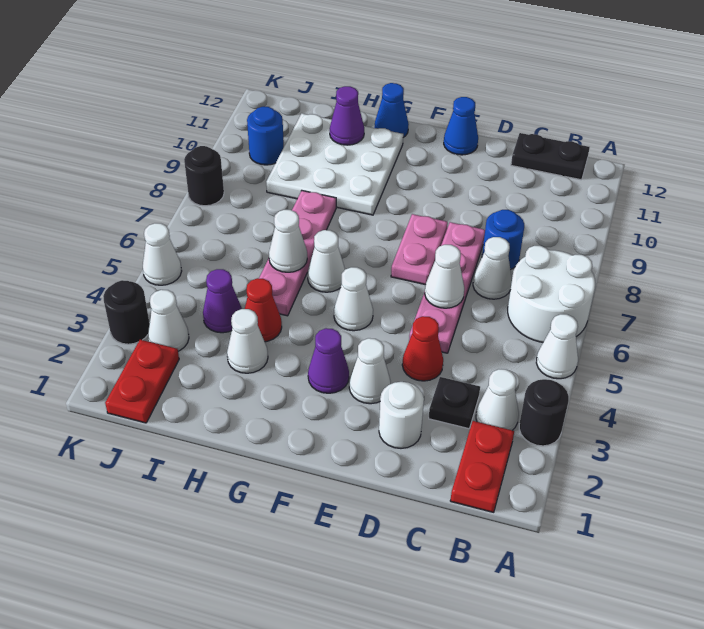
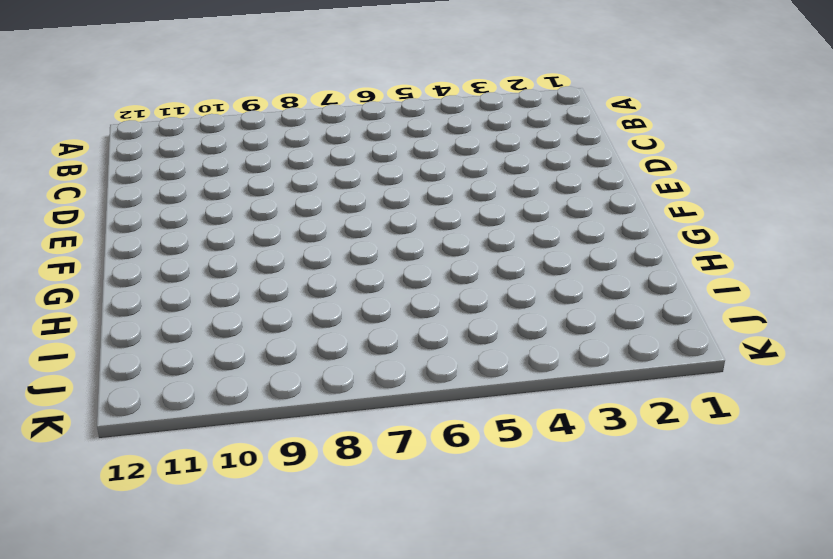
none -> black 1x1 round brick [519,379,569,446]
none -> white 1x1 cone [536,314,578,379]
none -> white 2x2 round brick [508,246,595,342]
none -> red 1x2 plate [450,421,514,512]

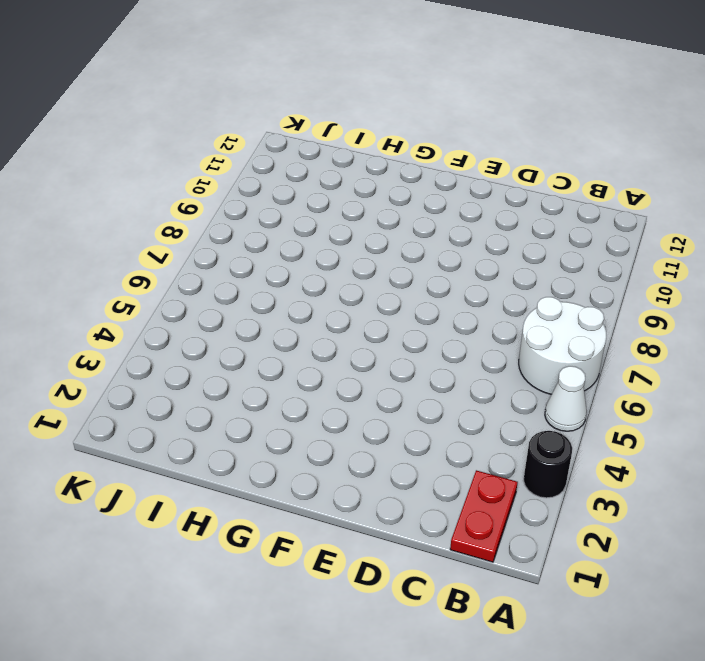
none -> white 1x1 cone [476,369,519,430]
none -> black 1x2 plate [511,133,590,180]
none -> black 1x1 plate [429,377,480,429]
none -> white 1x1 cone [473,237,512,299]

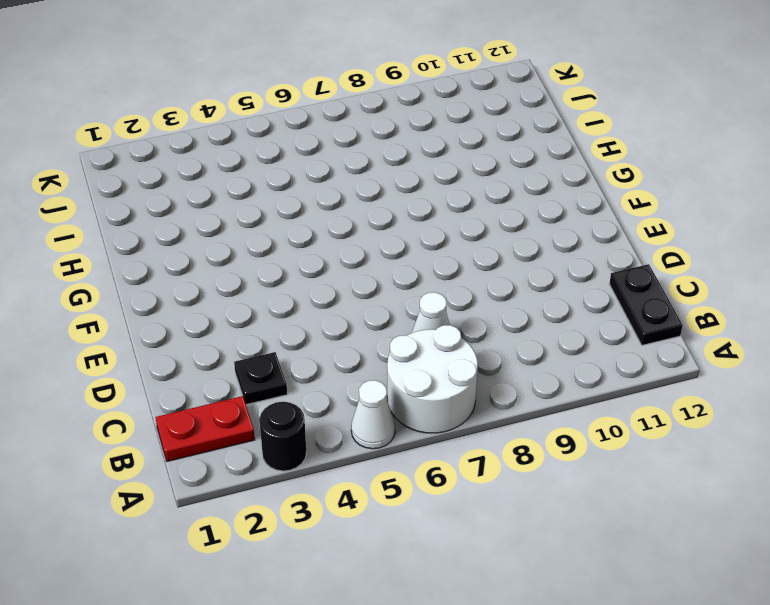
none -> white 1x1 cone [476,369,519,430]
none -> blue 1x1 round brick [482,210,524,270]
none -> white 1x1 round brick [379,382,424,448]
none -> red 1x1 cone [402,316,443,381]

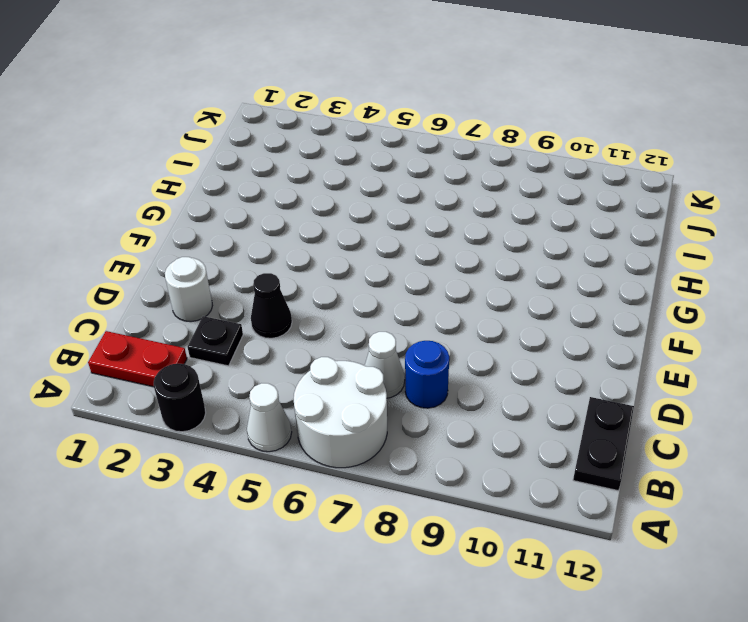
black 1x1 cone [251,273,292,338] -> red 1x1 cone [402,316,443,381]
none -> white 1x1 cone [476,369,519,430]
none -> pink 1x4 plate [409,222,485,353]
none -> white 1x1 cone [349,338,391,404]
none -> pink 1x2 plate [391,214,448,285]

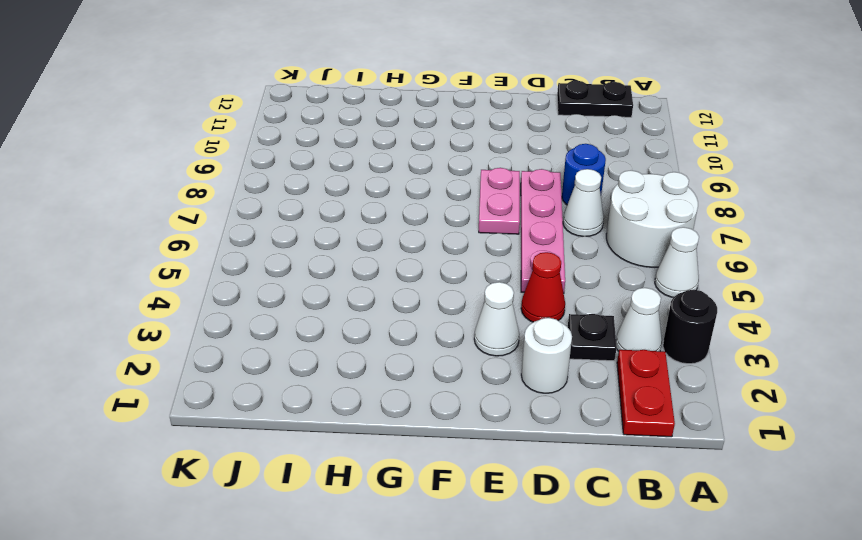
none -> blue 1x1 cone [444,97,478,155]
none -> purple 1x1 cone [308,328,349,393]
none -> white 1x1 cone [334,267,373,331]
none -> white 1x1 cone [308,230,345,292]

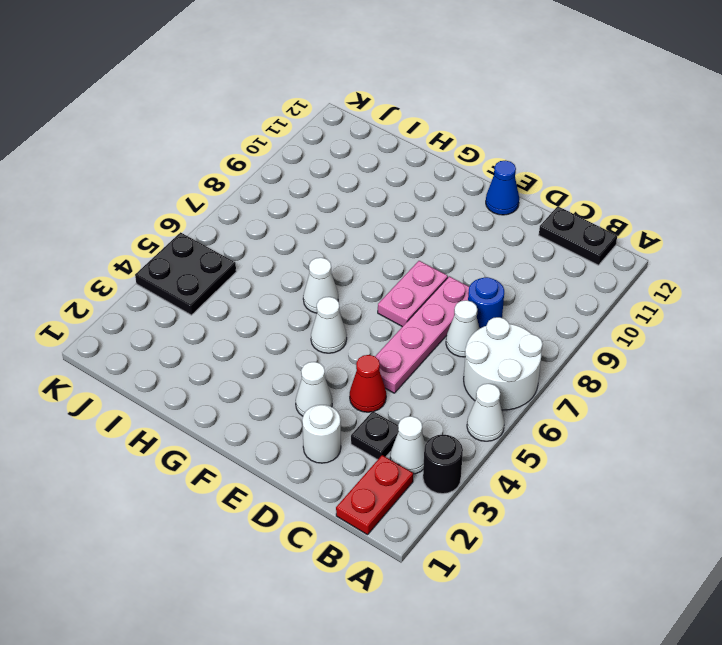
black 2x2 plate [135,232,236,315] -> white 1x1 cone [143,223,182,285]
none -> purple 1x1 cone [308,328,349,393]
none -> white 3x3 plate [266,114,403,215]
none -> blue 1x1 cone [374,83,409,137]
none -> white 1x1 cone [227,309,268,373]

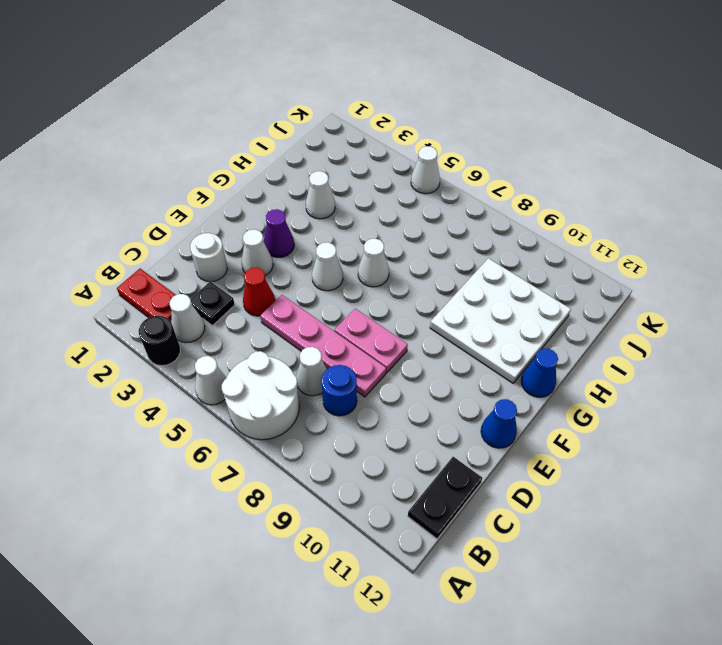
none -> red 1x1 cone [245,278,282,342]
none -> pink 1x4 plate [259,191,336,316]
none -> purple 1x1 cone [203,269,242,333]
none -> red 1x2 plate [105,340,179,423]

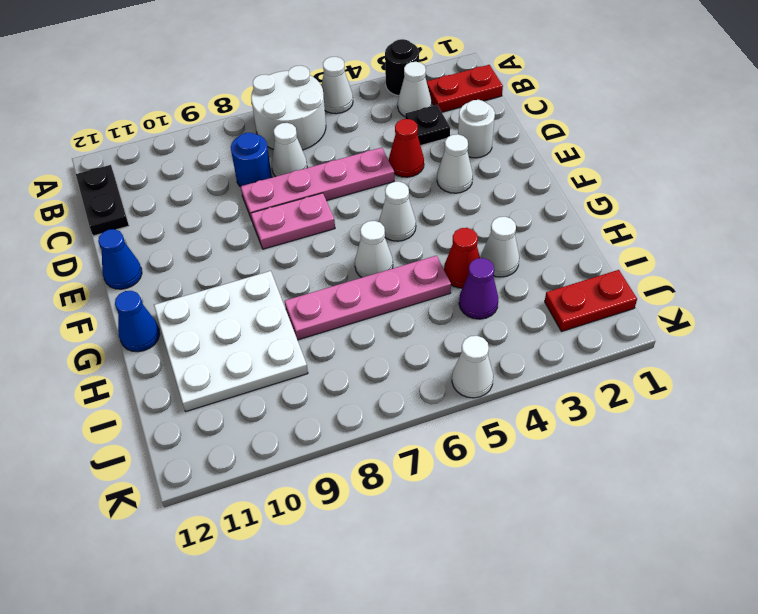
none -> purple 1x1 cone [308,328,349,393]
none -> white 1x1 cone [148,290,189,351]
none -> blue 1x1 round brick [247,107,284,165]
none -> black 1x1 round brick [103,280,150,344]

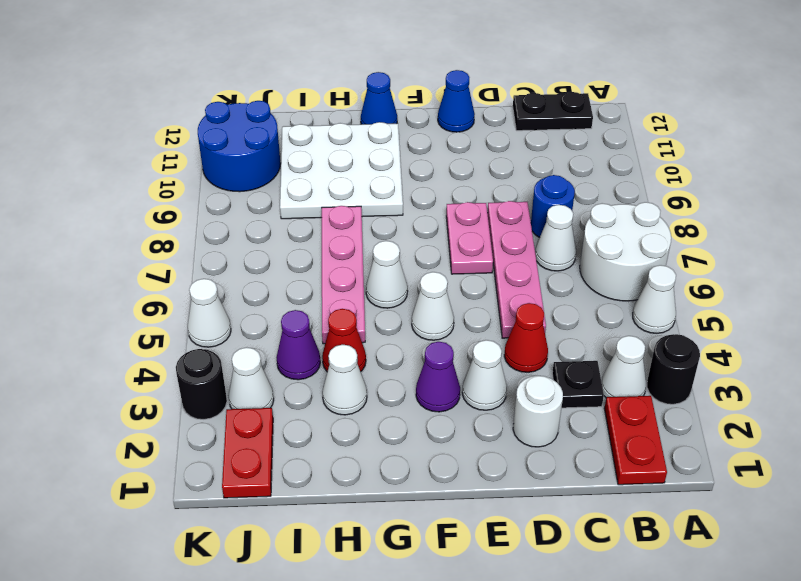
blue 2x2 round brick [198,101,281,192] -> blue 1x1 round brick [247,107,284,165]
none -> black 1x1 round brick [184,146,224,206]
none -> white 1x1 cone [425,245,464,308]
none -> white 1x1 cone [269,210,307,272]
none -> purple 1x1 cone [330,86,364,145]

